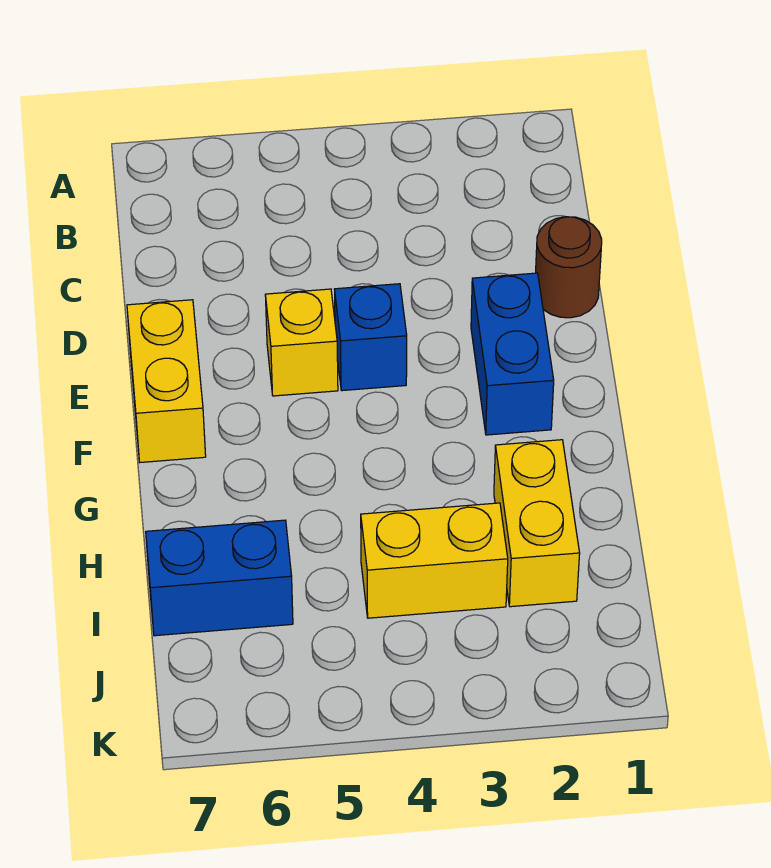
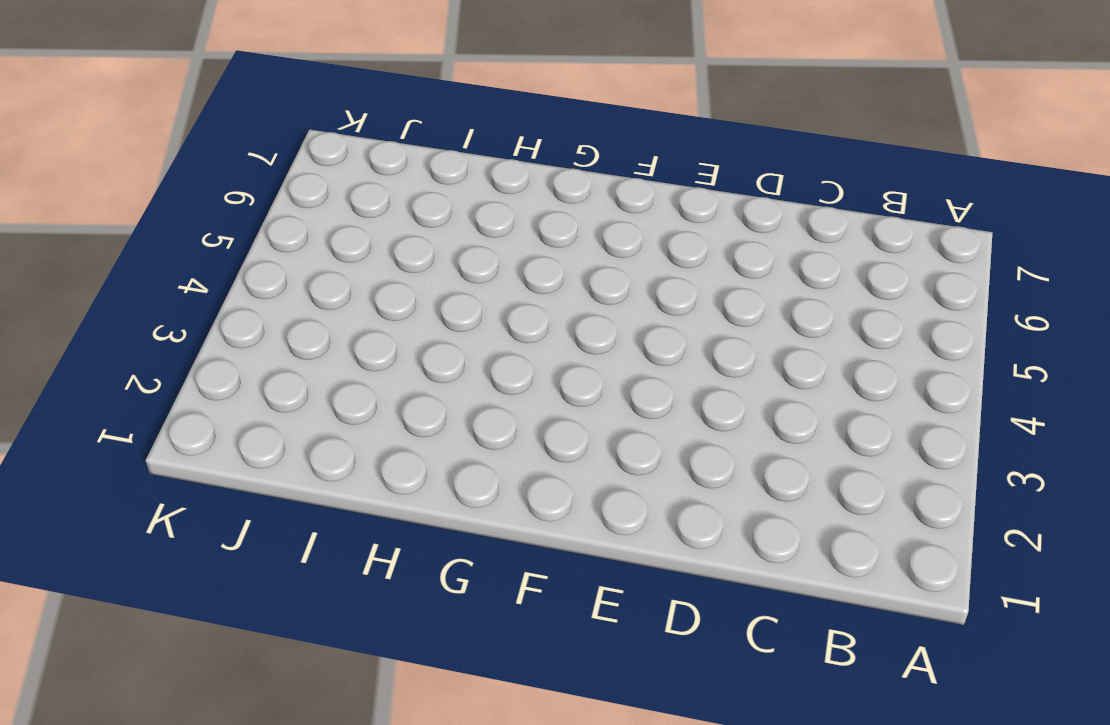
none -> brown 1x1 round brick [536,217,602,318]
none -> blue 1x2 brick [471,273,554,435]

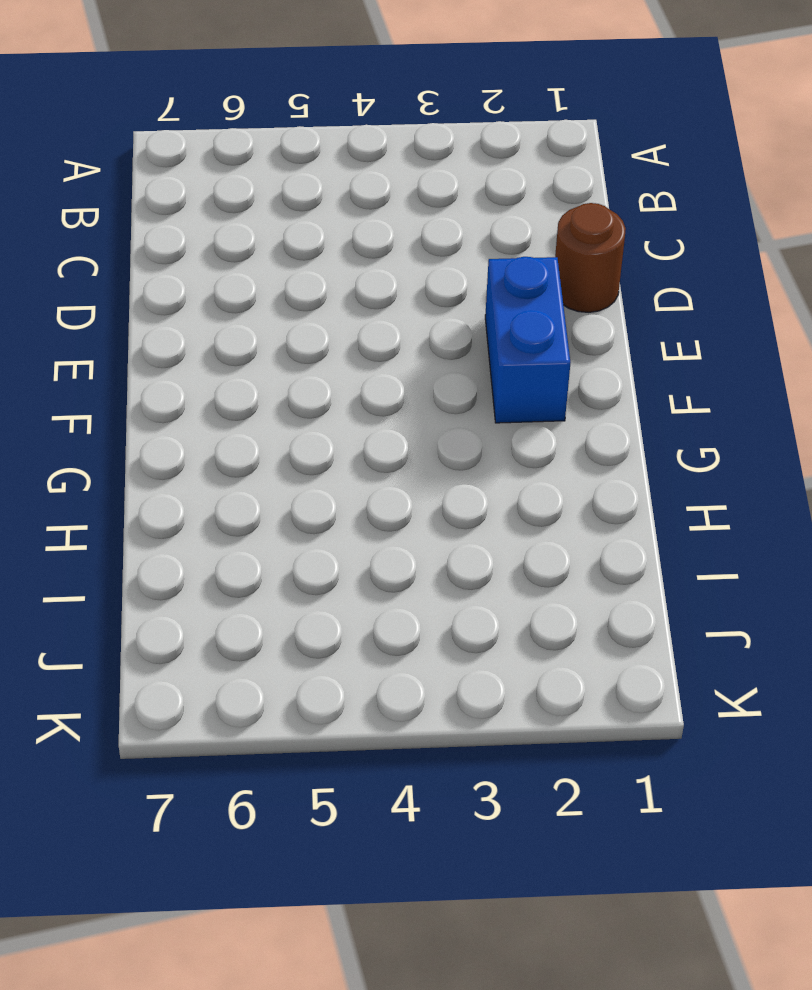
none -> blue 1x1 brick [334,284,407,391]
none -> yellow 1x1 brick [265,289,338,396]

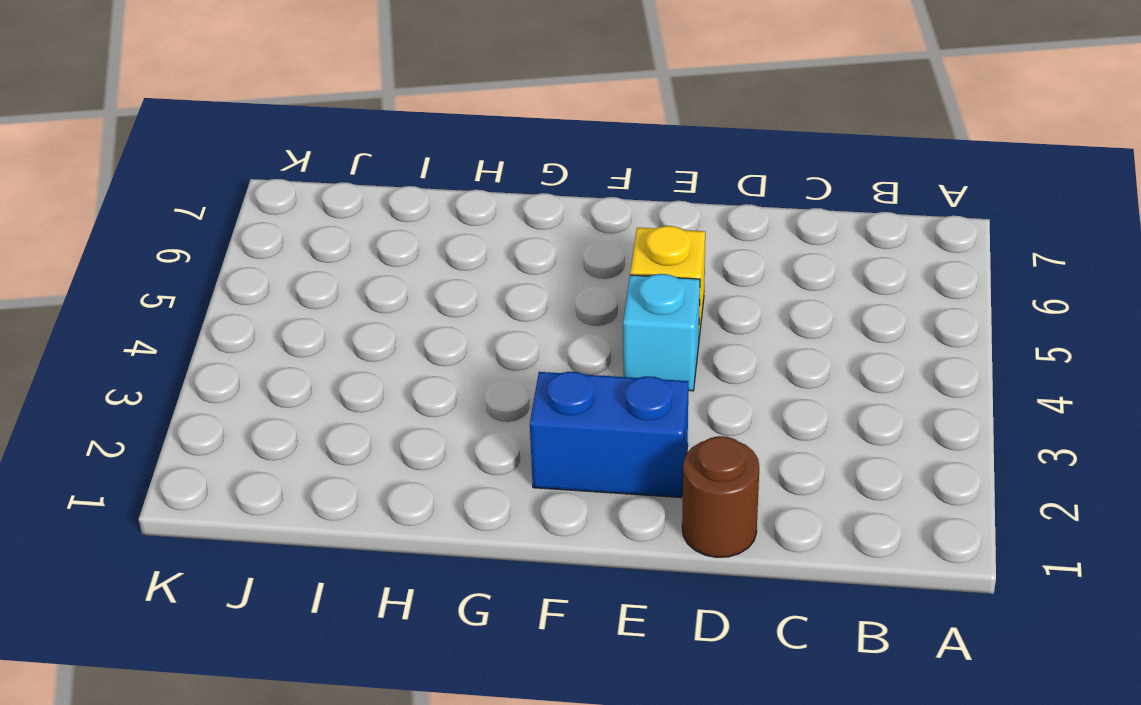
cyan 1x1 brick [623,274,700,391] -> blue 1x1 brick [334,284,407,391]
none -> yellow 1x2 brick [127,300,206,462]
none -> yellow 1x2 brick [494,440,580,607]

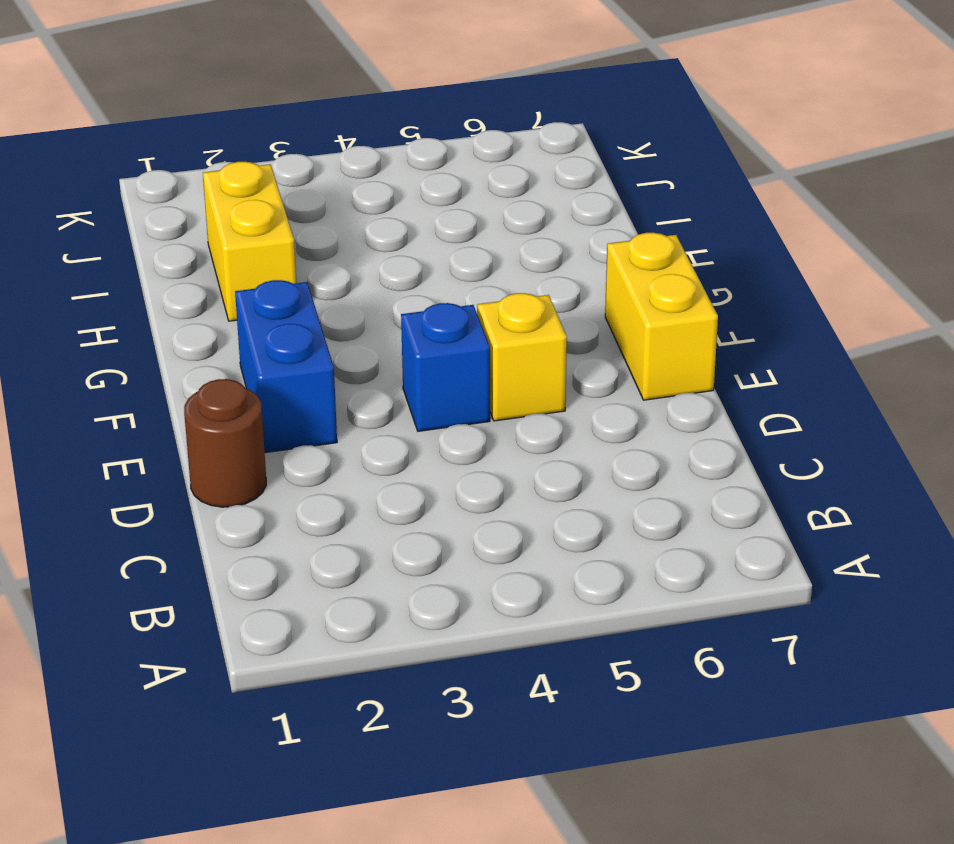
none -> yellow 1x2 brick [361,503,508,618]
none -> blue 1x2 brick [146,520,293,636]

